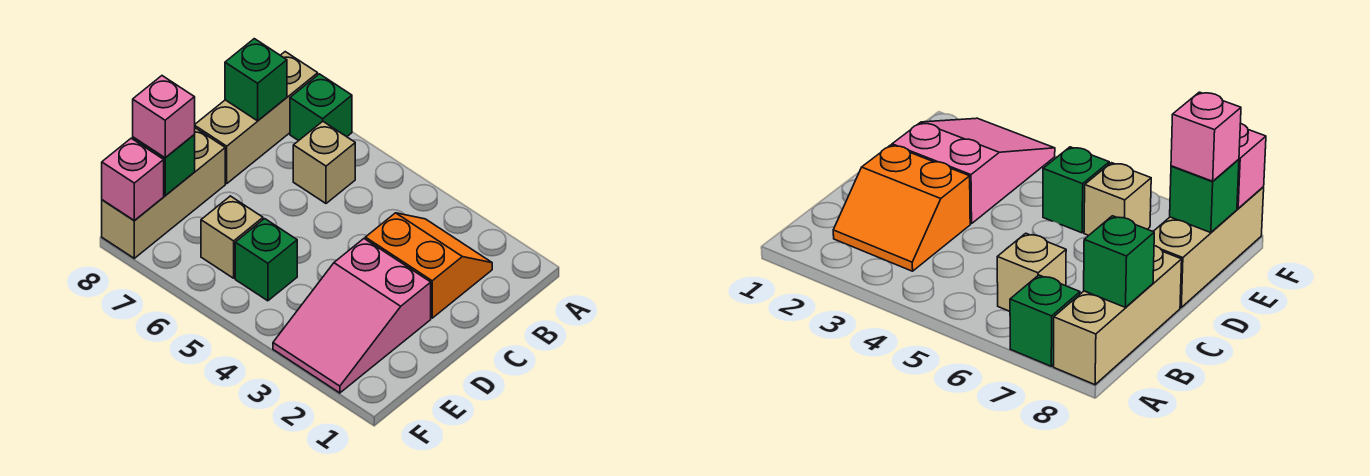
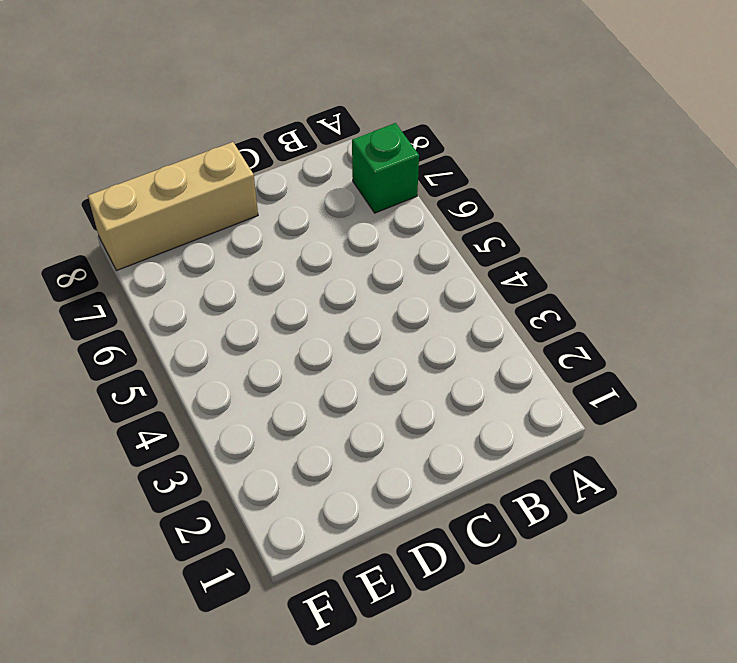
none -> tan 1x3 brick [195,52,318,183]
none -> orange 2x2 slope [365,213,492,318]
none -> tan 1x1 brick [293,121,355,203]

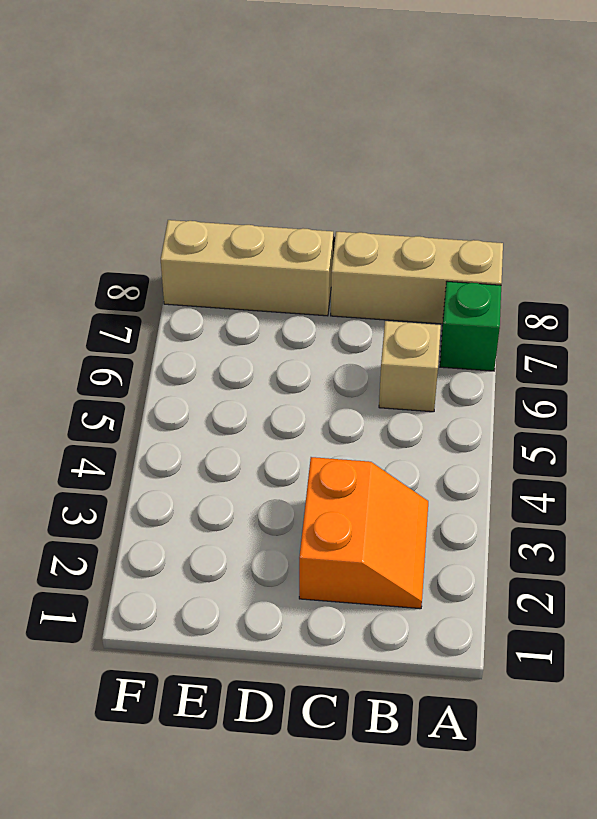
none -> pink 2x3 slope [273,239,431,393]
none -> green 1x1 brick [235,219,297,301]
none -> tan 1x1 brick [201,196,263,278]

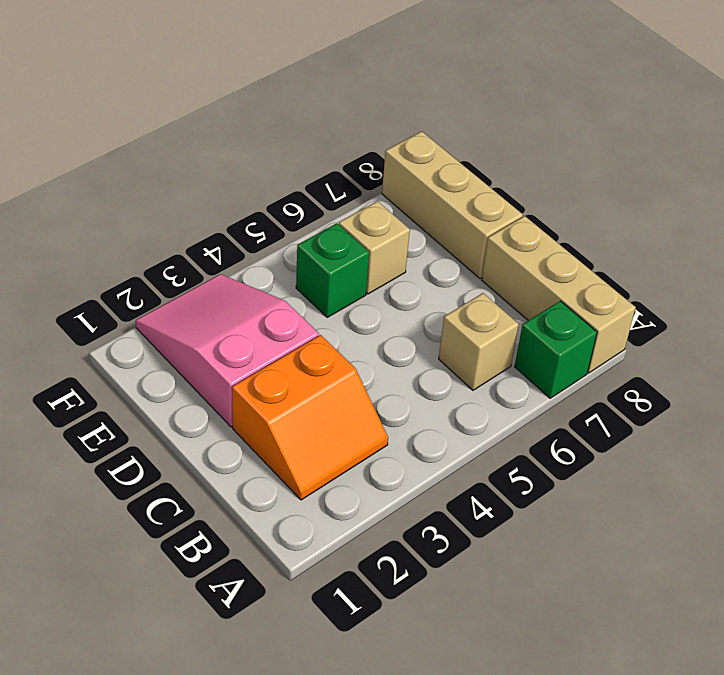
none -> green 1x1 brick [225,39,287,121]
none -> green 1x1 brick [133,135,195,196]
none -> pink 1x1 brick [102,138,164,221]

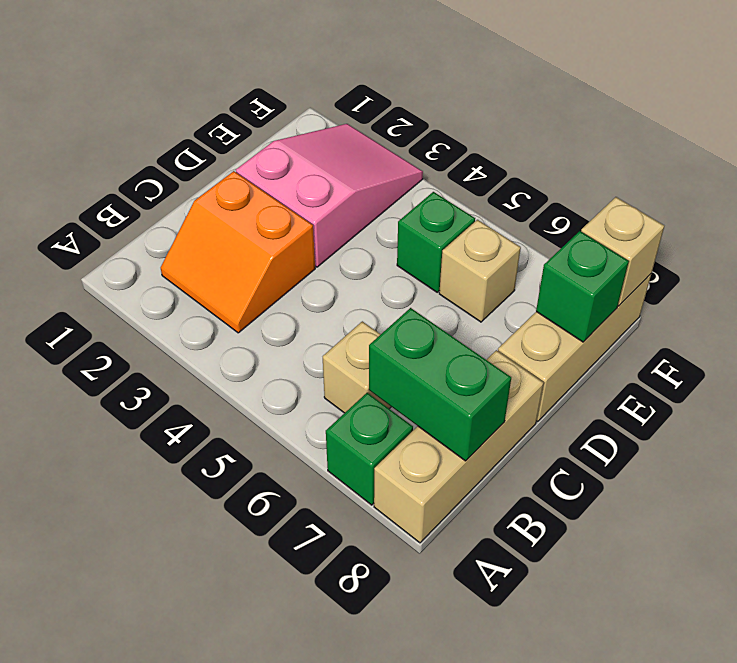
green 1x2 brick [369,308,511,461] -> green 1x1 brick [225,39,287,121]
tan 1x1 brick [581,197,664,306] -> pink 1x1 brick [102,138,164,221]
none -> pink 1x1 brick [133,76,195,158]

